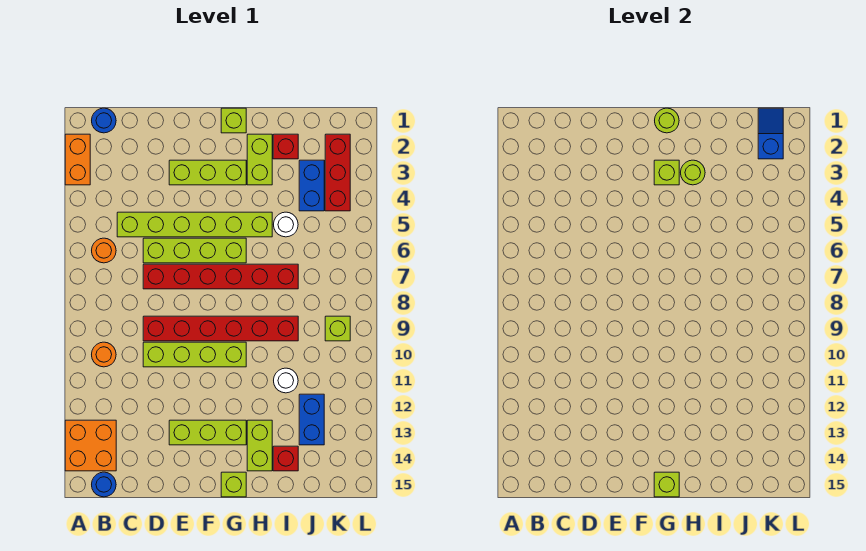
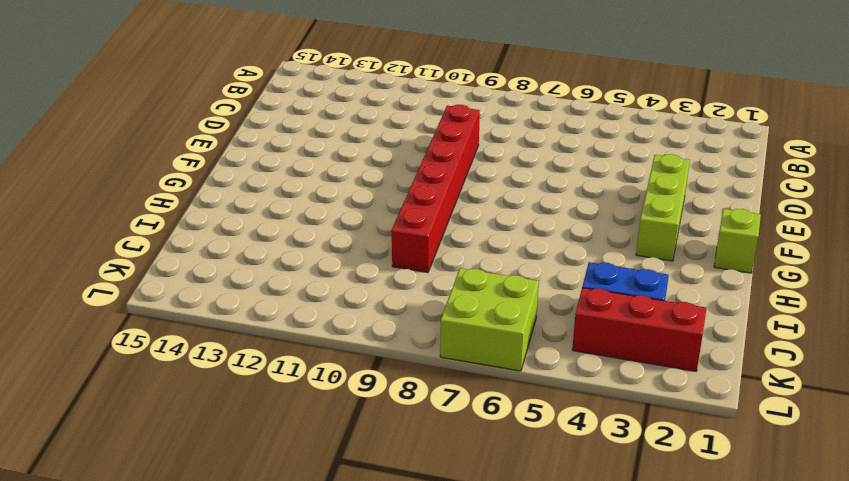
lime 2x2 brick [440,268,539,371] -> none
none -> orange 1x2 brick [65,134,90,185]
none -> orange 2x2 brick [65,420,116,471]
none -> blue 1x1 round brick [92,108,116,133]
none -> orange 1x1 round brick [92,238,116,263]

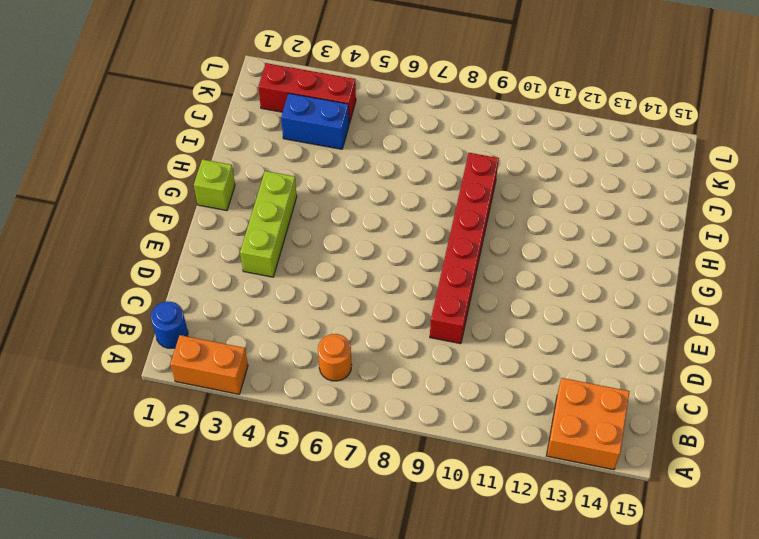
none -> orange 1x1 round brick [92,342,116,367]
none -> blue 1x1 round brick [92,472,116,497]
none -> lime 1x6 brick [117,212,272,237]
none -> lime 1x4 brick [143,238,246,263]

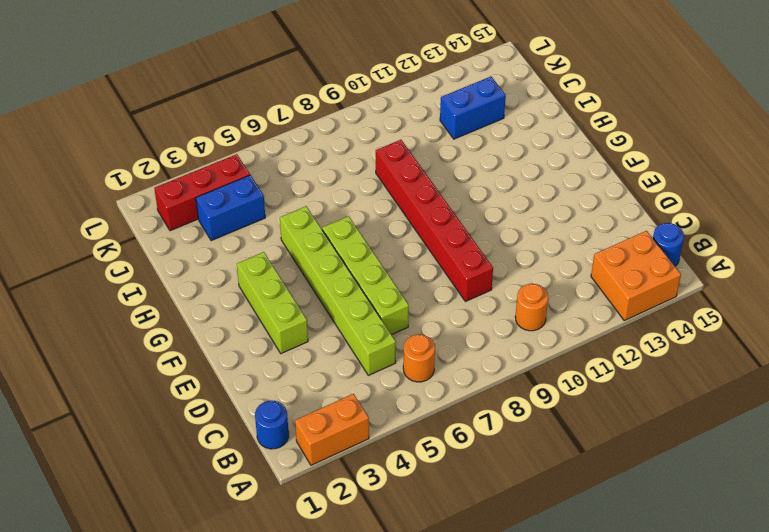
none -> red 1x6 brick [143,264,298,289]
none -> lime 1x4 brick [143,342,246,367]
none -> lime 1x3 brick [169,420,246,445]
none -> lime 1x1 brick [221,108,246,133]

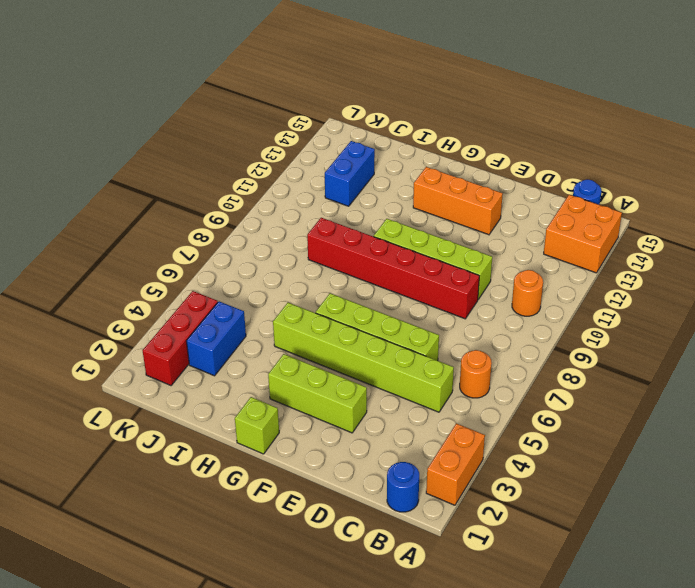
orange 1x3 brick [413,167,503,235] -> lime 1x3 brick [169,420,246,445]
none -> red 1x6 brick [143,264,298,289]
none -> lime 1x1 brick [221,472,246,497]
none -> lime 1x2 brick [247,134,272,185]
none -> lime 1x2 brick [247,420,272,471]

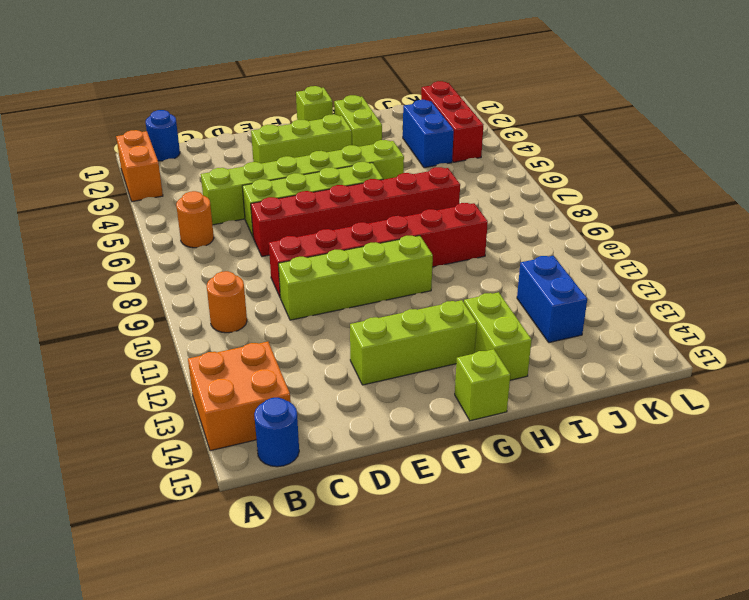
none -> red 1x1 brick [273,134,298,159]
none -> white 1x1 round brick [274,212,298,237]
none -> white 1x1 round brick [274,368,298,393]
none -> red 1x1 brick [273,446,298,471]

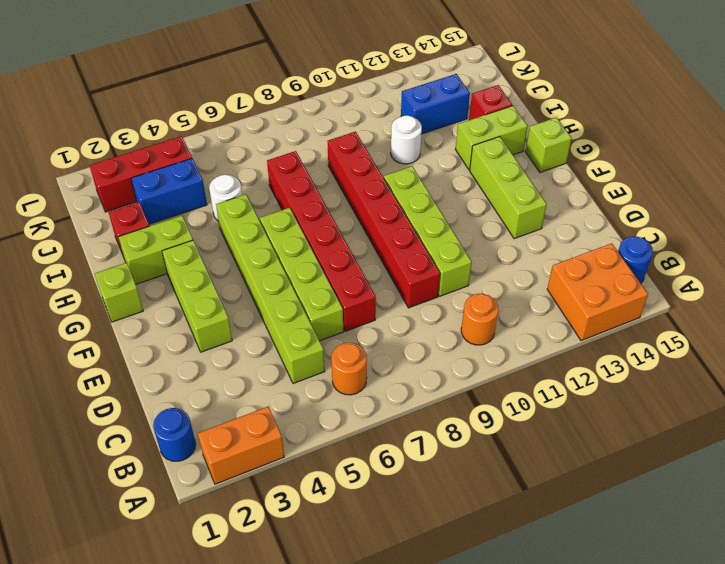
none -> lime 1x1 brick [325,316,350,341]
none -> lime 1x1 round brick [655,108,679,133]
none -> lime 1x1 brick [654,160,679,185]
none -> lime 1x1 brick [654,472,679,497]

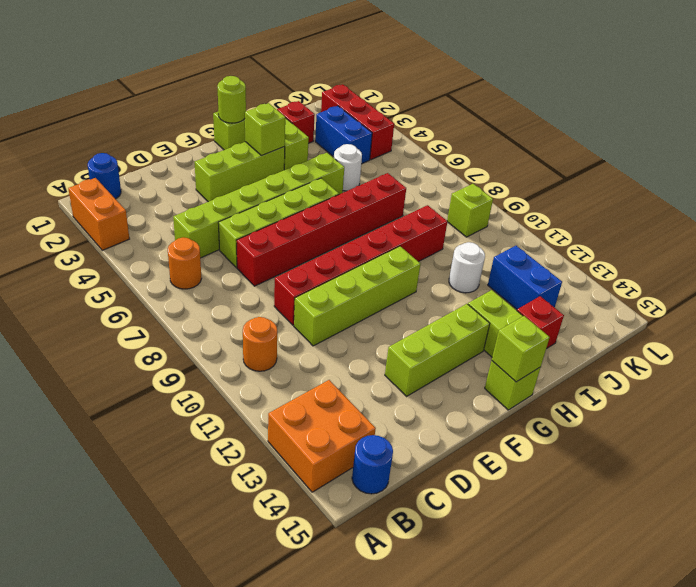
none -> lime 1x1 round brick [681,160,705,185]
none -> blue 1x2 slope [758,108,783,159]

